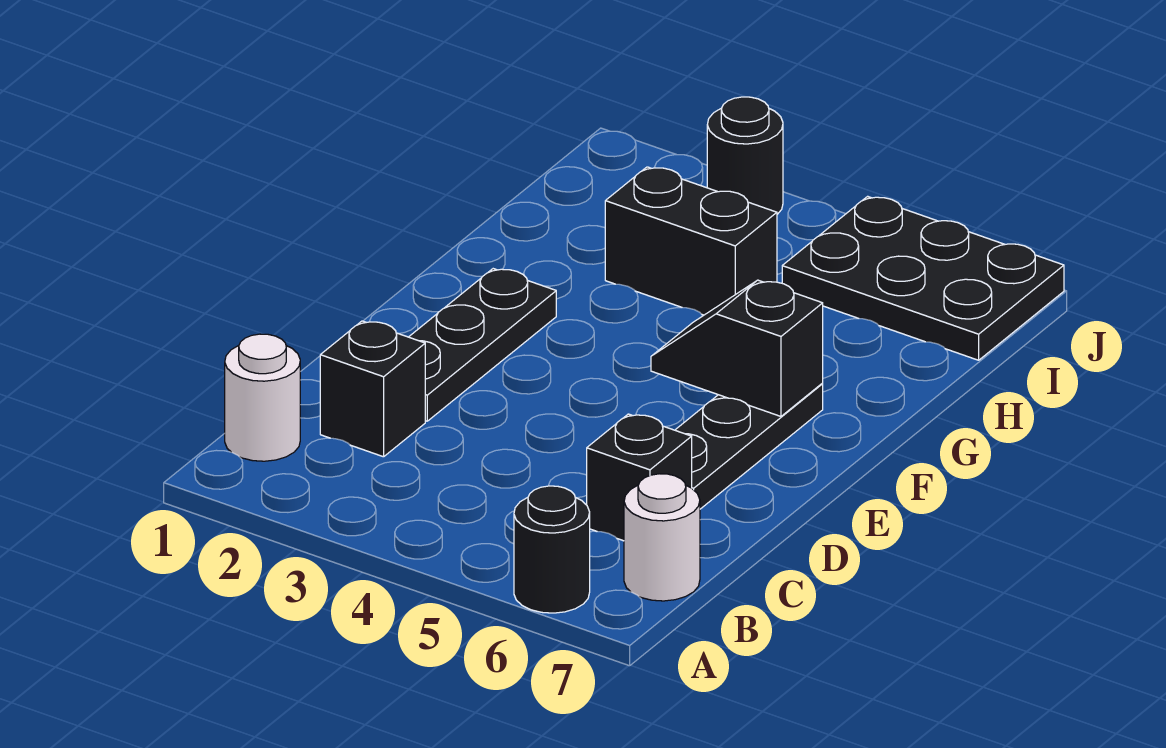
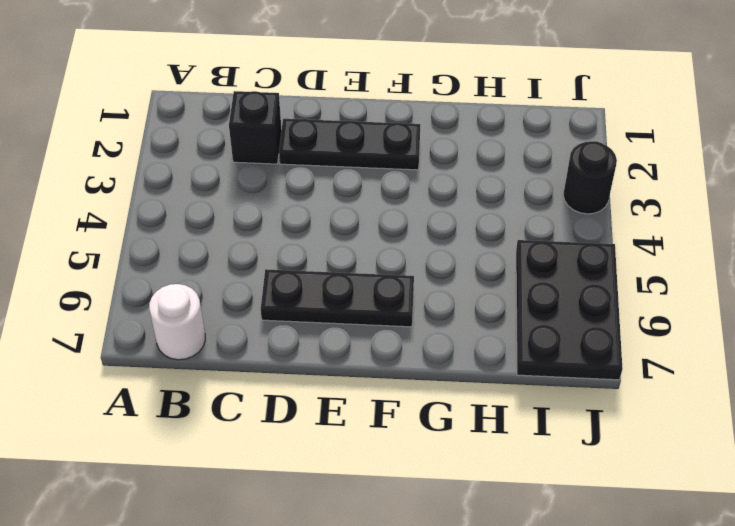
none -> black 1x1 round brick [514,486,590,613]
none -> white 1x1 round brick [225,334,300,461]

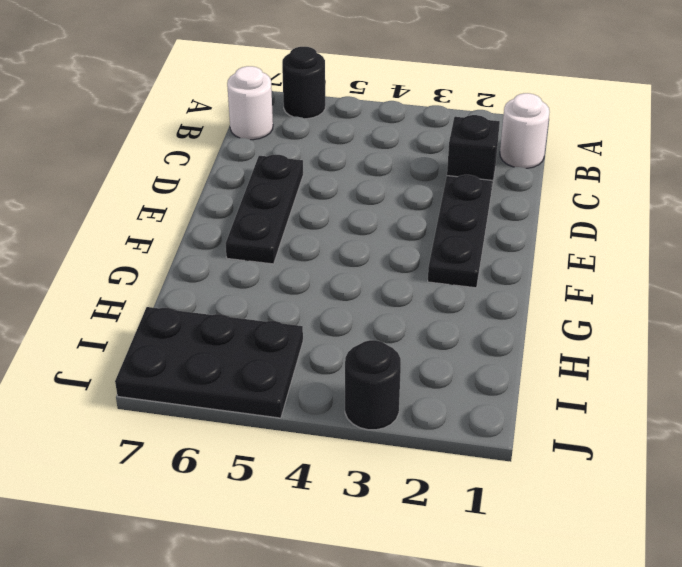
none -> black 1x1 brick [587,414,692,541]
none -> black 1x2 brick [605,167,777,315]

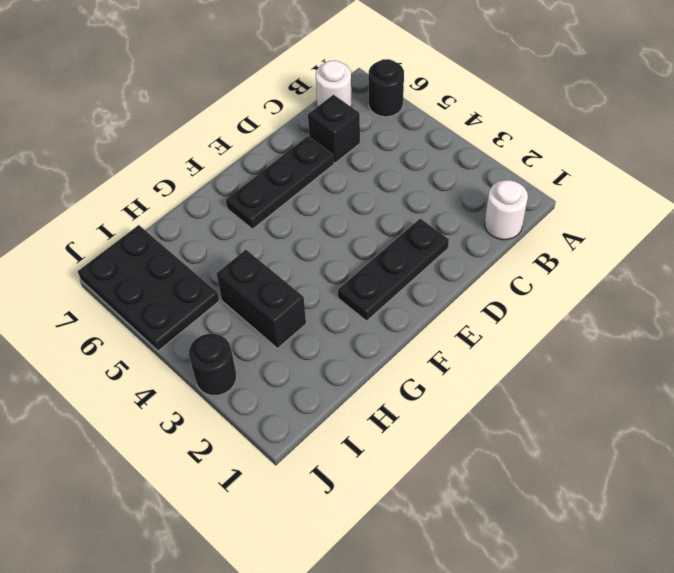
none -> black 1x1 brick [320,321,425,457]
none -> black 1x2 slope [651,280,823,416]

